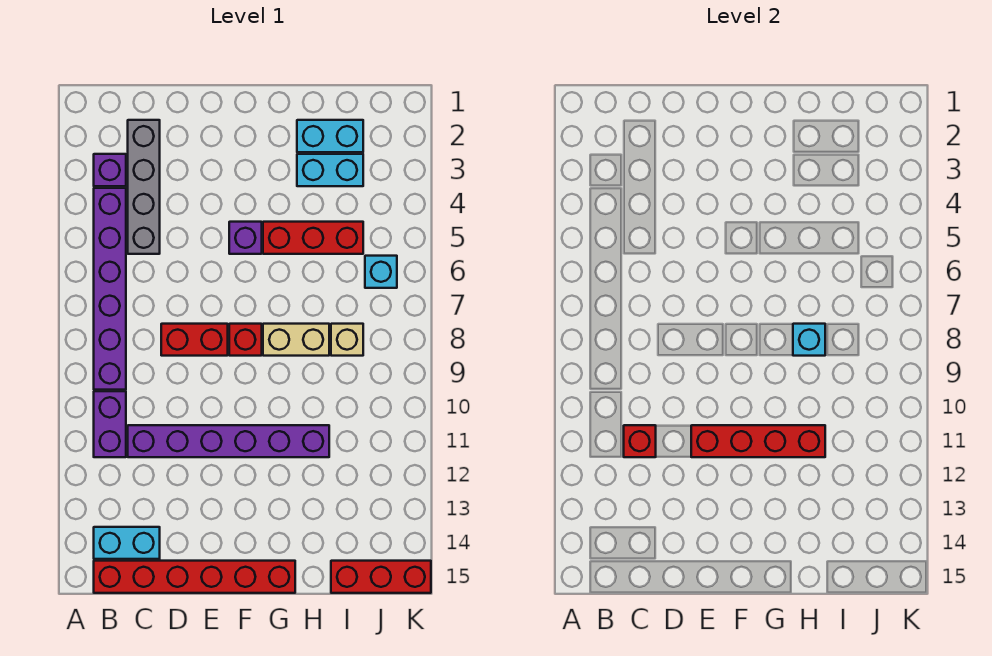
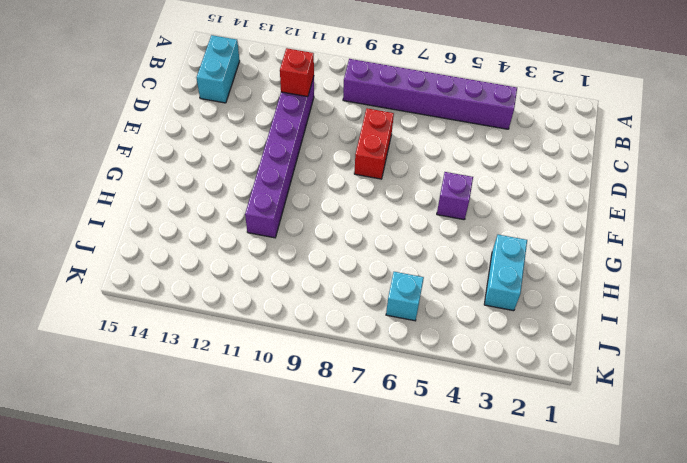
none -> purple 1x1 brick [94,154,126,186]
none -> purple 1x2 brick [94,391,126,457]
none -> red 1x6 brick [94,561,295,593]

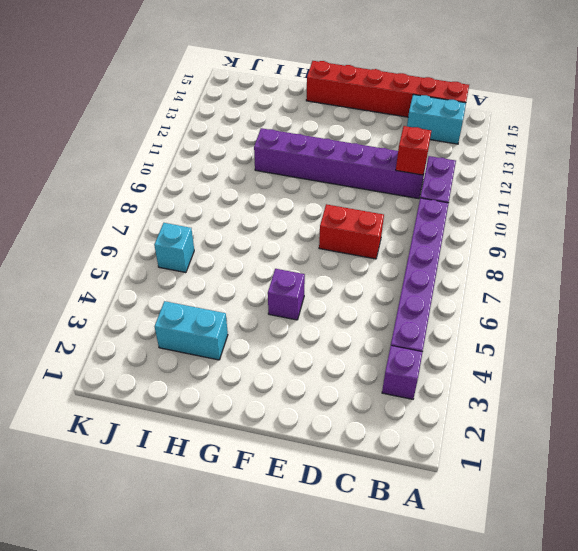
none -> grey 1x4 brick [128,120,160,254]
none -> red 1x1 brick [229,324,262,356]
none -> red 1x3 brick [263,222,363,254]

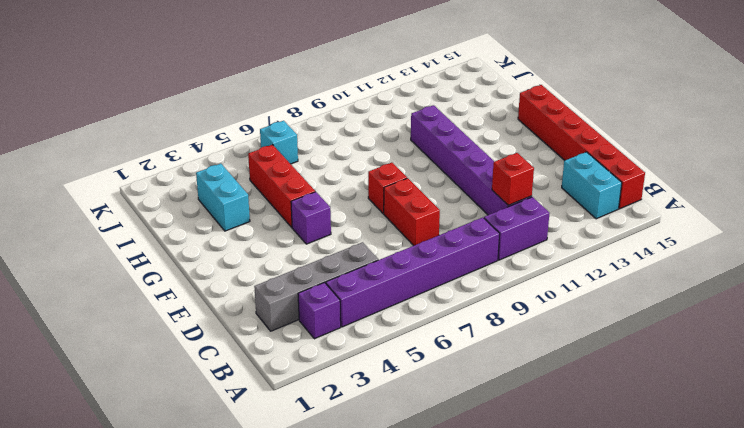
none -> tan 1x2 brick [263,324,329,356]
none -> cyan 1x2 brick [297,120,363,152]
none -> tan 1x1 brick [331,324,363,356]

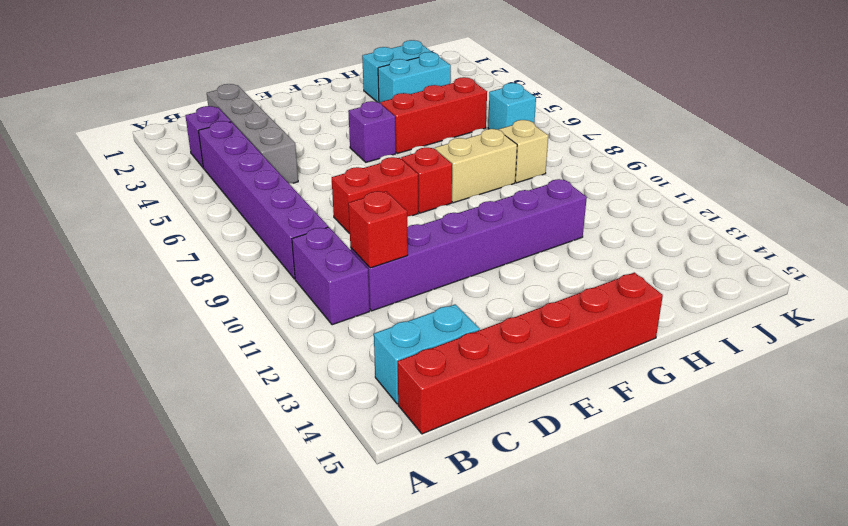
none -> red 1x3 brick [331,561,431,593]
none -> red 1x4 brick [691,425,825,457]
none -> cyan 1x1 brick [793,324,825,356]

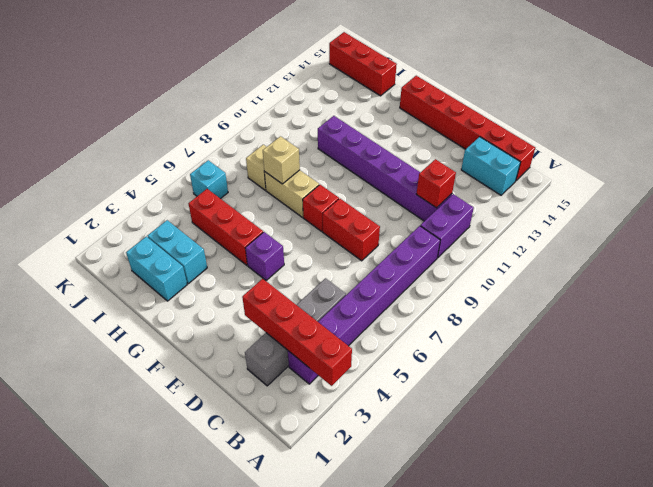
red 1x4 brick [242,279,352,386] -> red 1x4 brick moved to [691,425,825,457]
tan 1x1 brick [263,136,300,184] -> cyan 1x1 brick [793,324,825,356]

